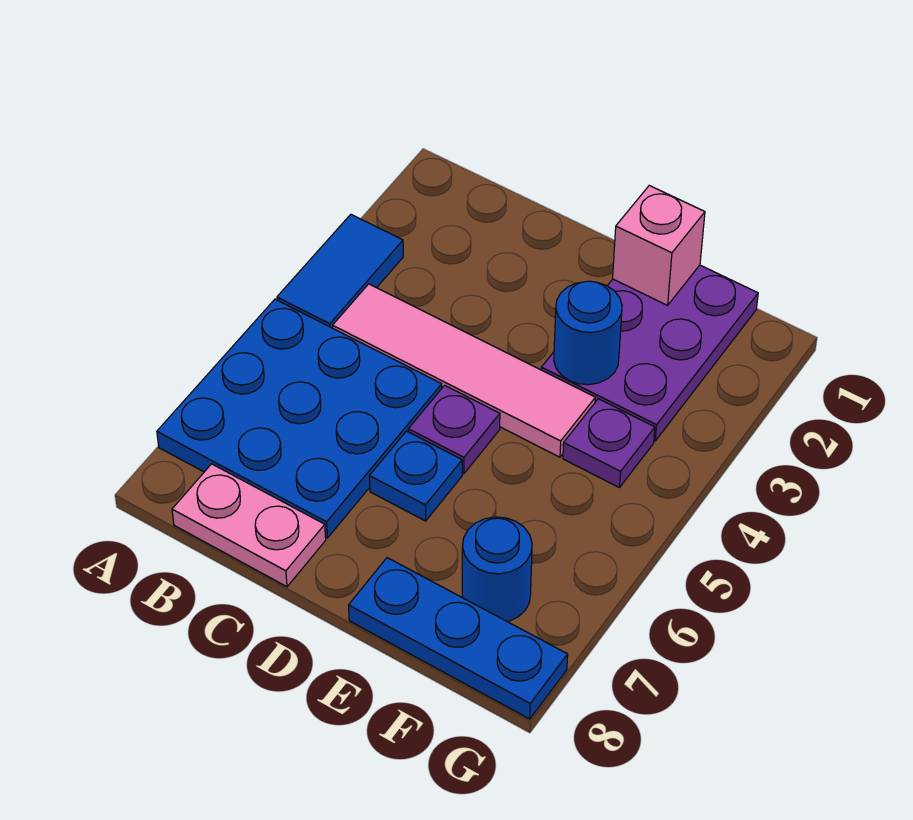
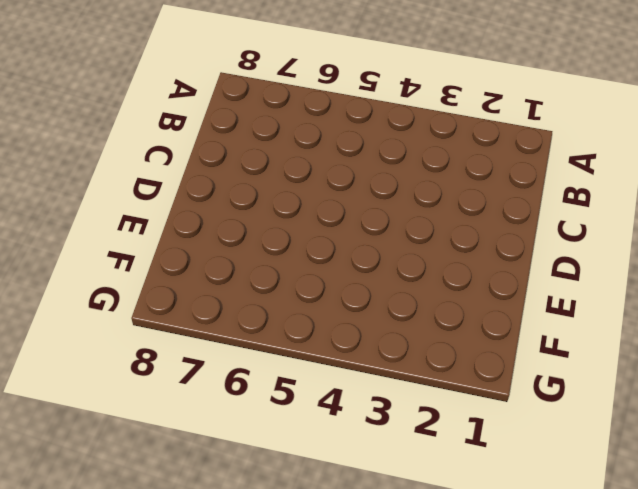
none -> blue 1x2 tile [277,215,403,328]
none -> blue 3x3 plate [157,299,442,538]
none -> pink 1x4 tile [333,284,595,457]

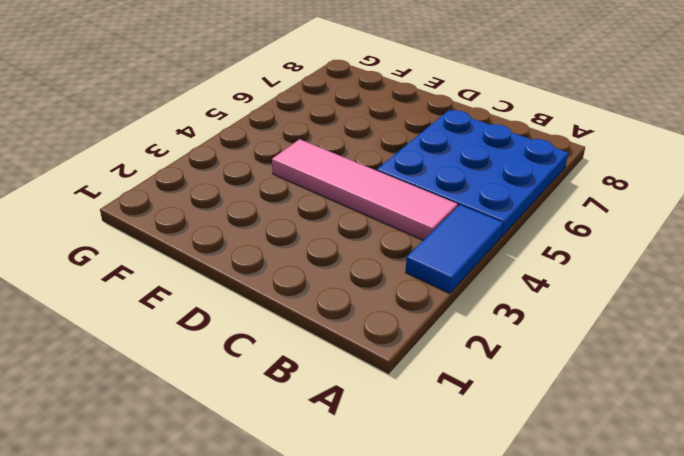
none -> pink 1x2 plate [172,464,326,587]
none -> purple 1x1 plate [408,385,500,474]
none -> blue 1x1 plate [369,431,462,521]

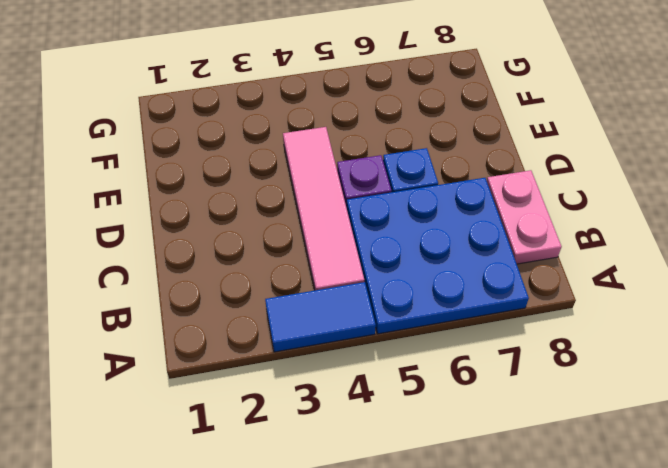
none -> purple 2x3 plate [541,265,758,441]
none -> blue 1x3 plate [349,558,568,719]
none -> purple 1x1 plate [563,399,655,488]

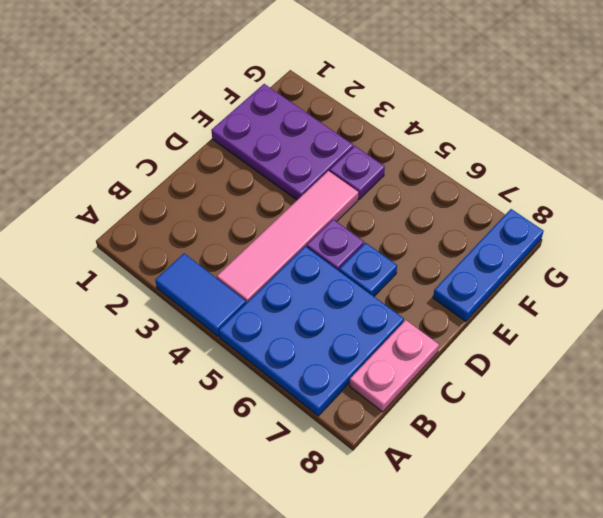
none -> blue 1x1 round brick [462,517,532,622]
none -> pink 1x1 brick [613,186,705,305]
none -> blue 1x1 round brick [554,281,622,385]

